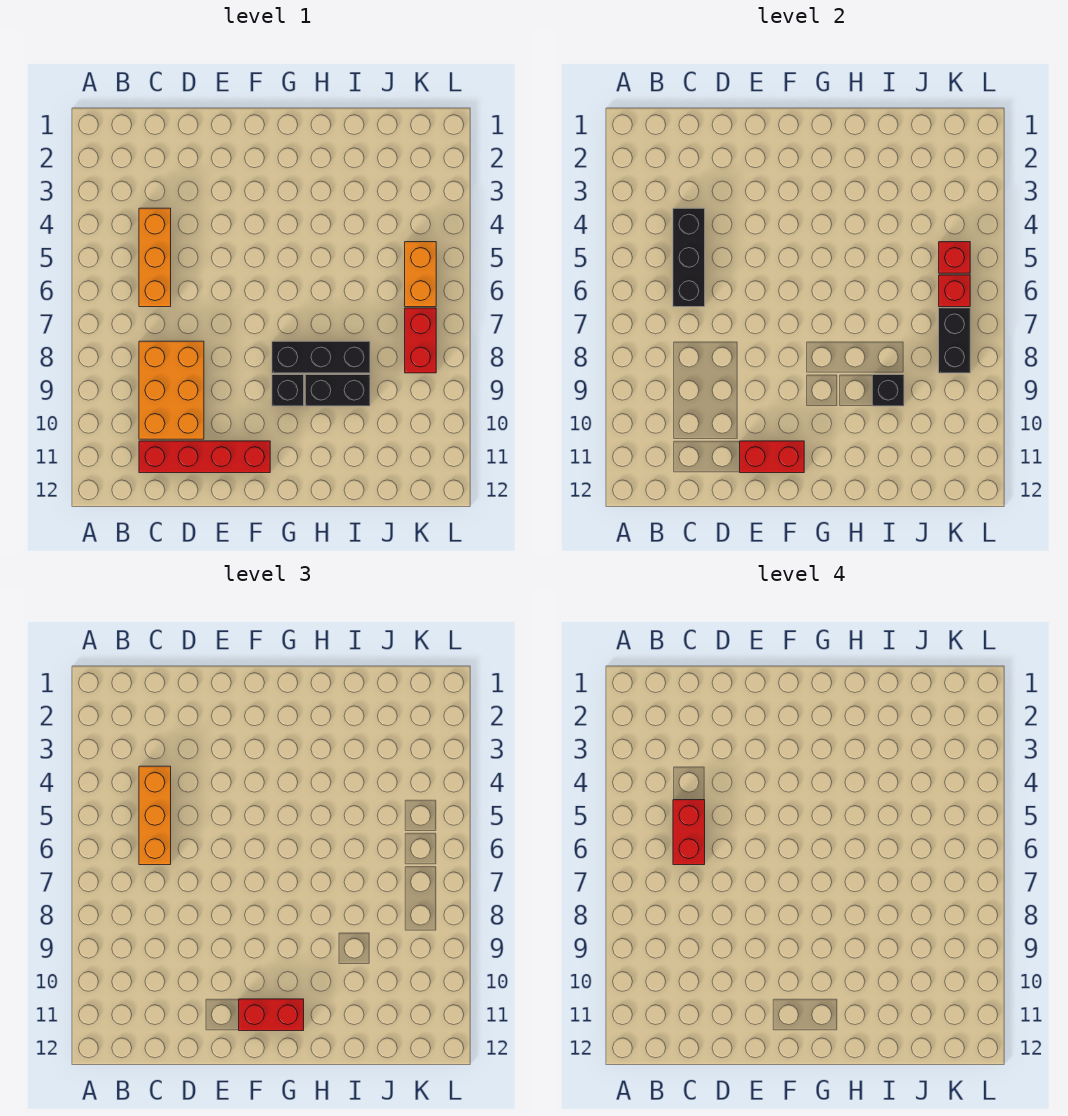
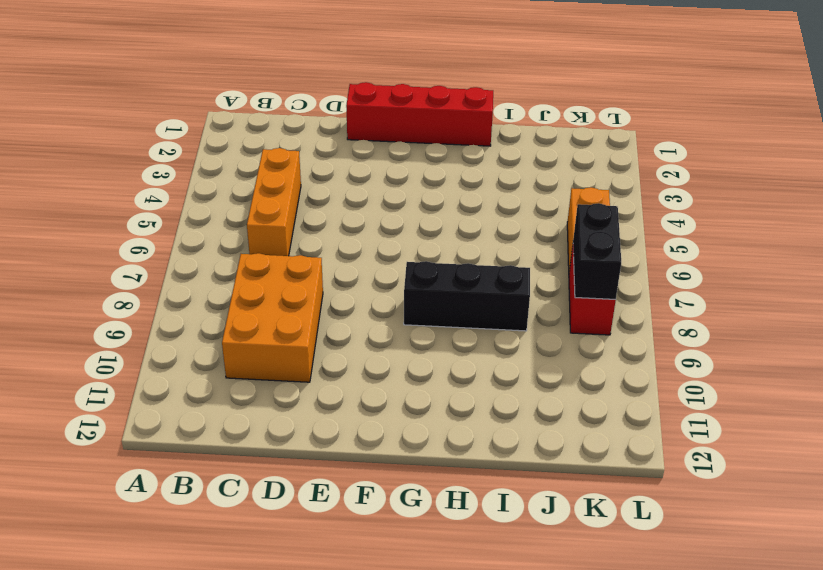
red 1x4 brick [346,82,493,146] -> red 1x4 brick moved to [139,441,270,473]
none -> black 1x1 brick [272,375,304,406]
none -> black 1x2 brick [305,375,370,406]
none -> black 1x3 brick [673,208,705,307]

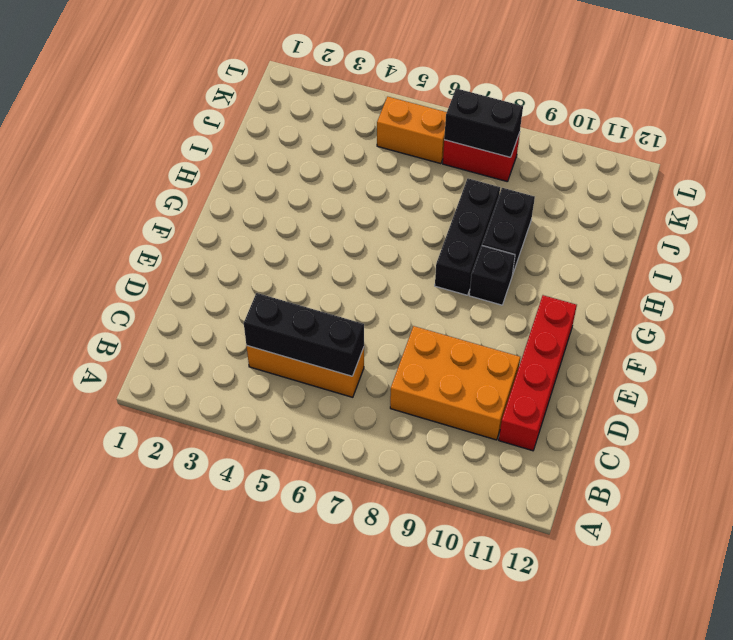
none -> red 1x2 brick [740,441,804,473]
none -> black 1x1 brick [872,375,904,406]
none -> red 1x1 brick [939,242,970,273]

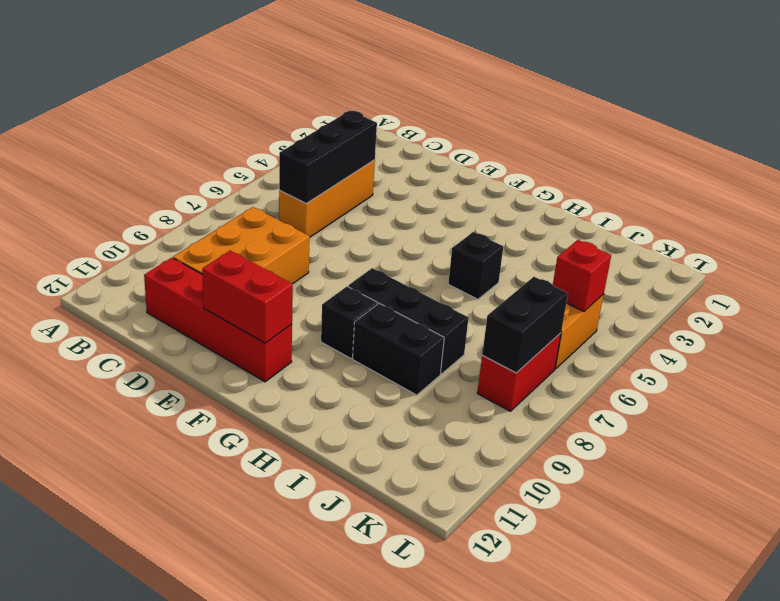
black 1x1 brick [448,232,503,299] -> black 1x1 brick moved to [872,375,904,406]
none -> red 1x1 brick [939,275,970,307]
none -> orange 1x3 brick [139,766,171,865]
none -> red 1x2 brick [239,999,304,1031]

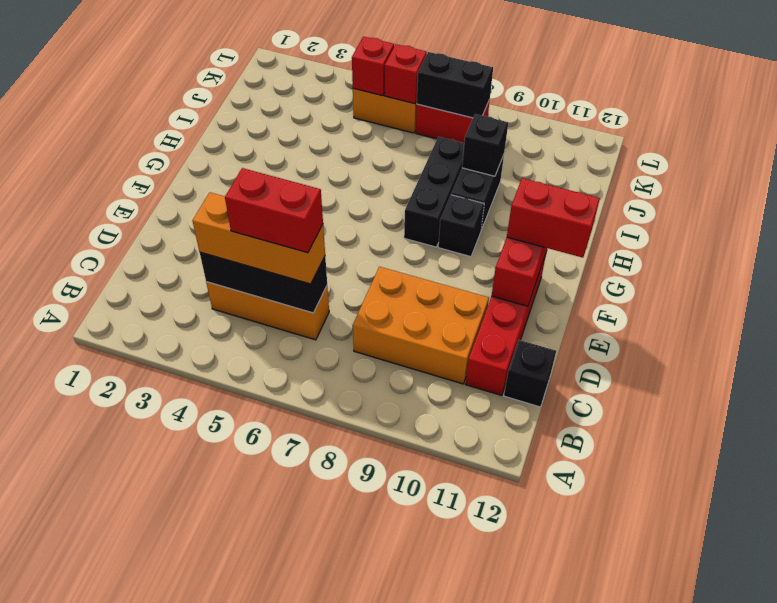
black 1x1 brick [504,340,556,407] -> none
red 1x2 brick [507,178,600,258] -> red 1x2 brick turned to [239,999,304,1031]

